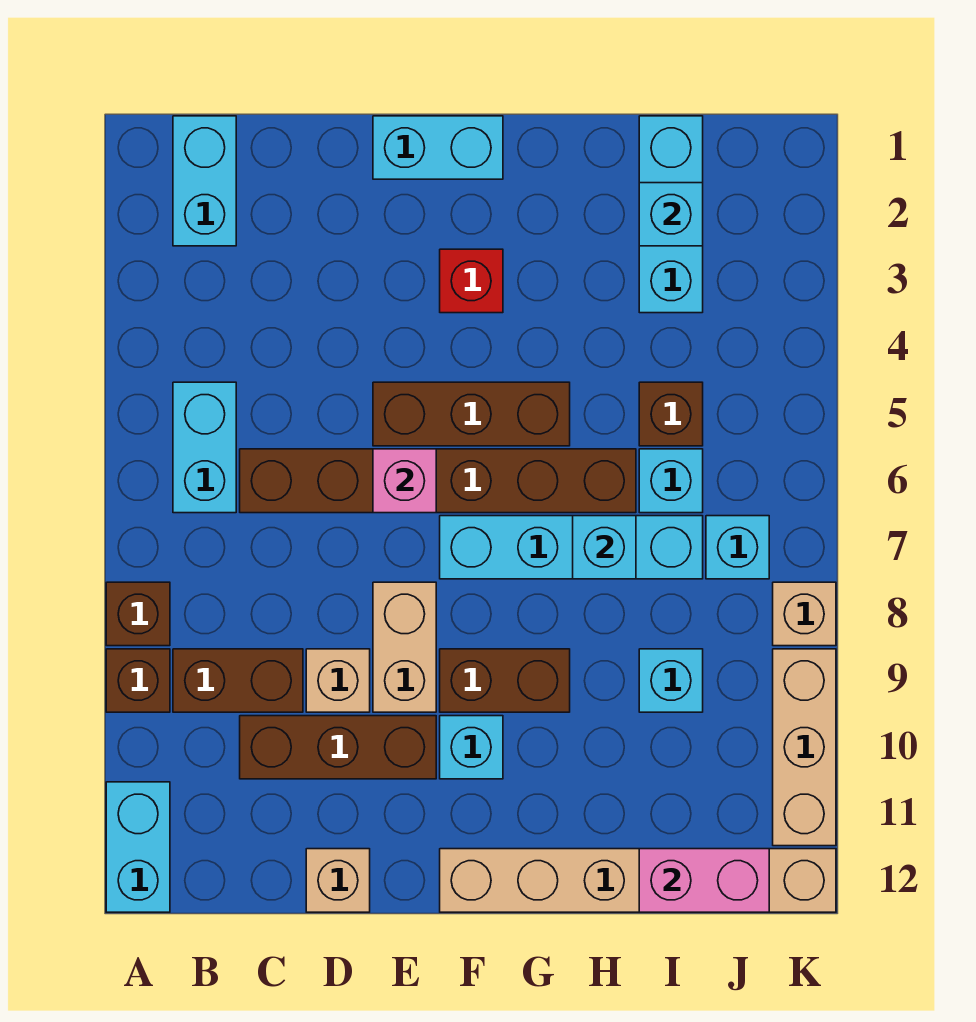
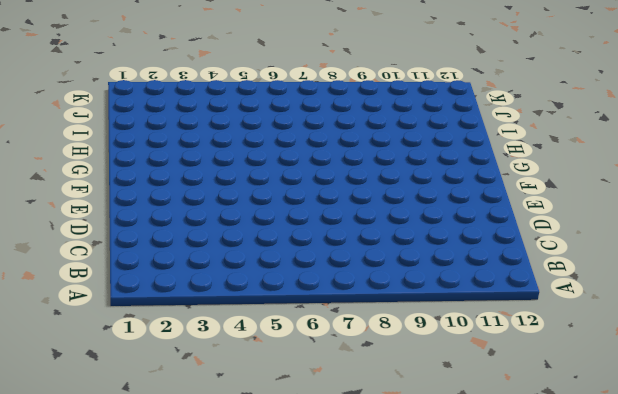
none -> brown 1x1 brick [106,582,170,646]
none -> brown 1x1 brick [106,649,170,712]
none -> cyan 1x2 brick [106,782,170,912]

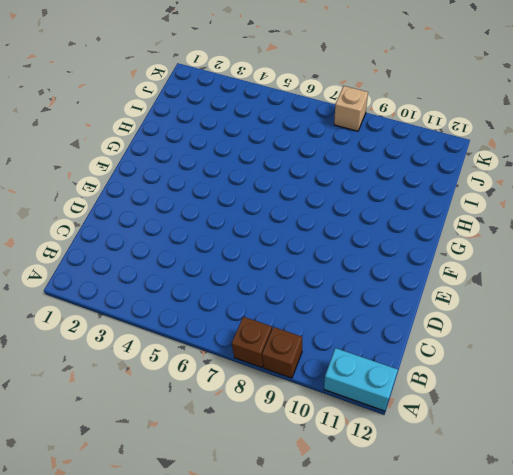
none -> cyan 1x2 brick [173,116,236,246]
none -> cyan 1x2 brick [173,382,236,513]
none -> brown 1x2 brick [173,649,303,712]

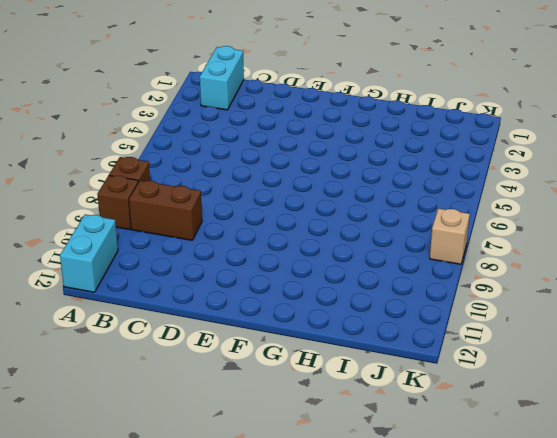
none -> cyan 1x2 brick [173,382,236,513]
none -> brown 1x6 brick [240,449,636,513]
none -> brown 1x3 brick [240,716,436,779]

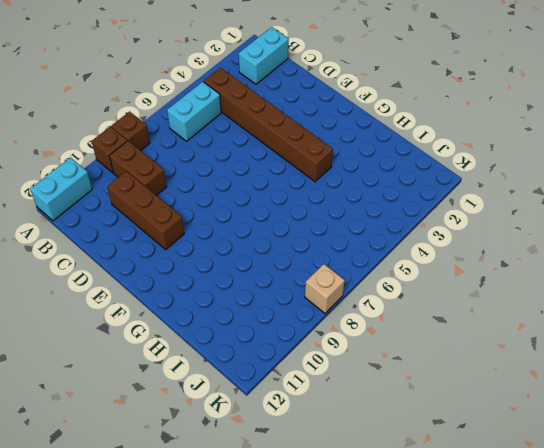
brown 1x6 brick [204,68,333,182] -> brown 1x6 brick moved to [240,449,636,513]
none -> tan 1x1 brick [306,649,370,712]
none -> tan 1x1 brick [306,849,370,912]
none -> cyan 1x2 brick [373,116,503,179]

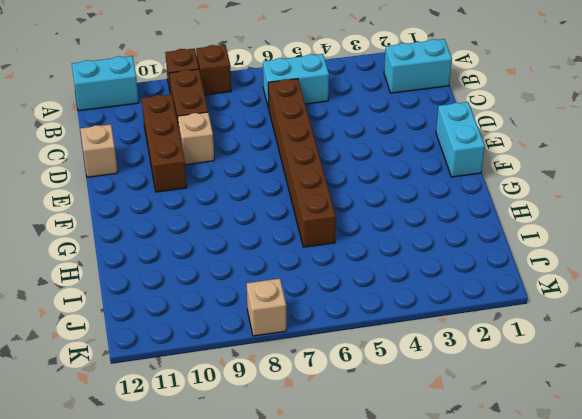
none -> brown 1x3 brick [373,382,570,446]
none -> tan 1x2 brick [373,582,436,712]
none -> red 1x1 brick [440,249,503,313]

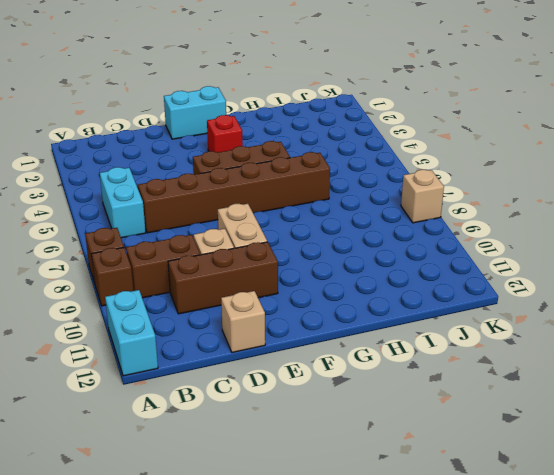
none -> cyan 1x2 brick [173,116,236,246]
none -> cyan 1x4 brick [440,516,703,579]
none -> brown 1x2 brick [440,649,570,712]

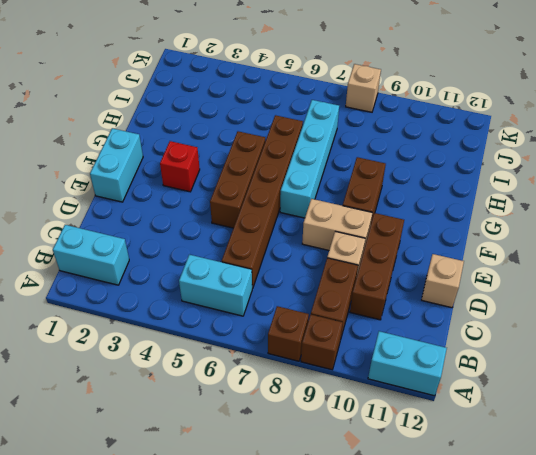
none -> cyan 1x1 brick [440,716,503,779]
none -> tan 1x6 brick [440,849,836,912]
none -> cyan 1x3 brick [639,116,703,313]

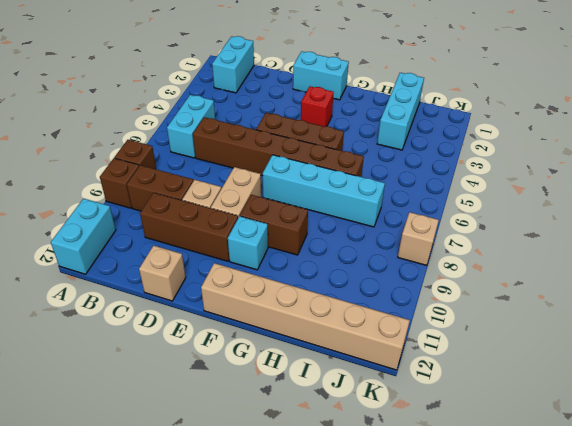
none -> brown 1x1 brick [639,382,703,446]
none -> cyan 1x1 brick [639,449,703,513]
none -> cyan 1x1 brick [639,649,703,712]

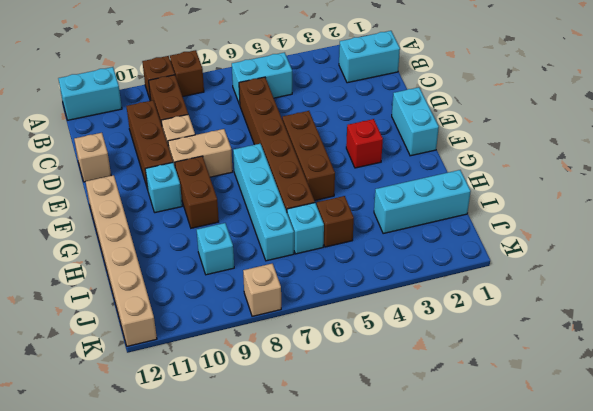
none -> cyan 1x1 brick [706,516,769,579]
none -> tan 1x3 brick [773,649,836,846]
none -> pink 1x1 brick [373,449,436,513]

